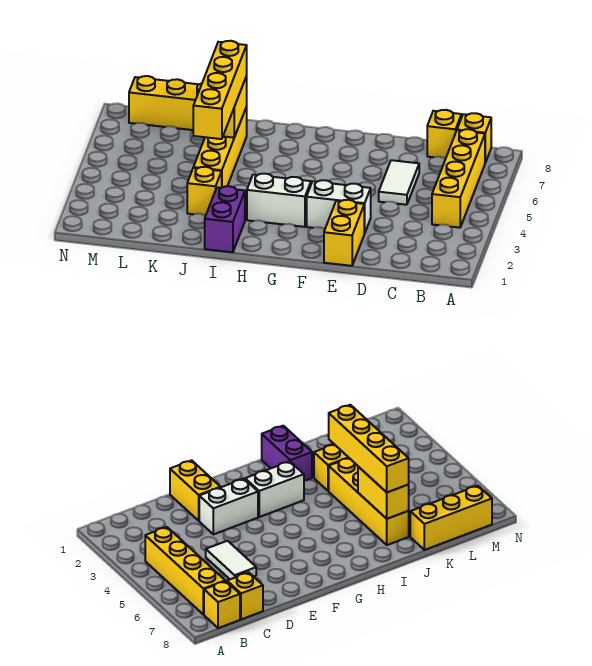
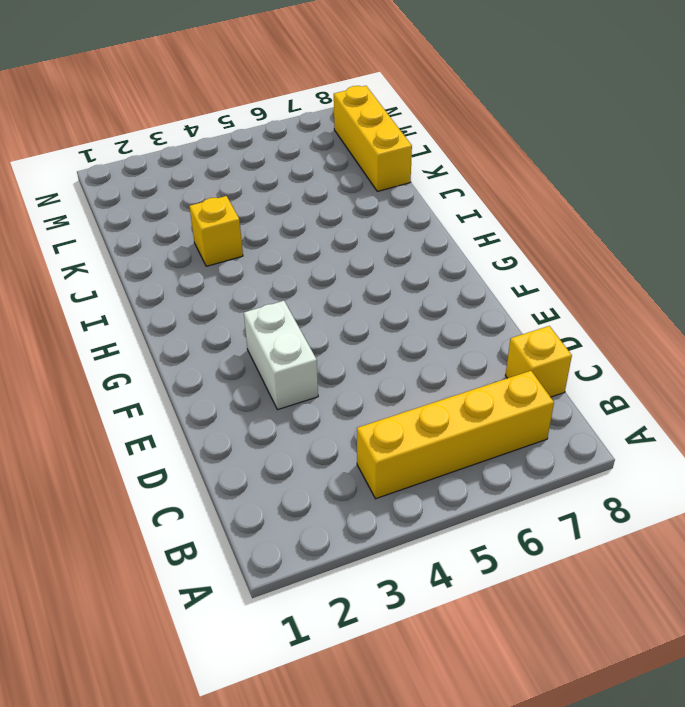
none -> yellow 1x1 brick [457,113,491,163]
none -> white 1x2 tile [379,160,419,205]
none -> yellow 1x2 brick [324,200,364,266]

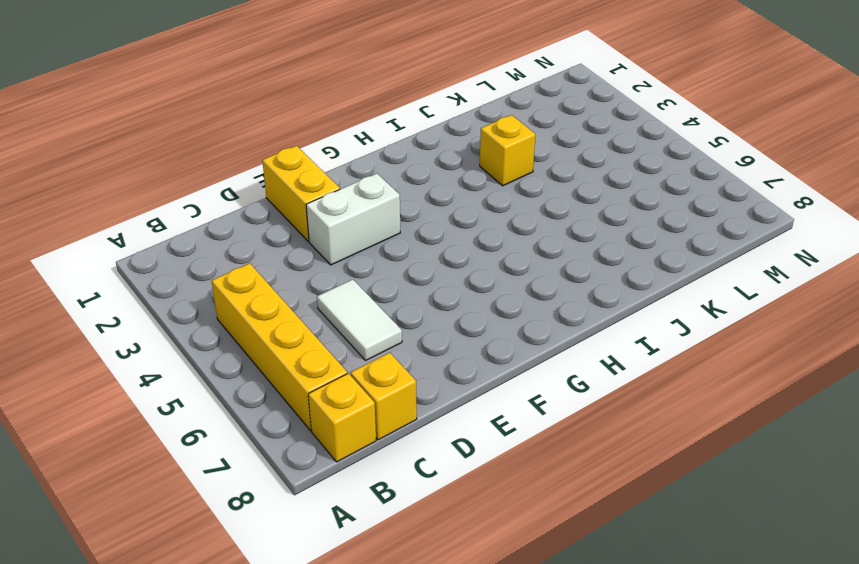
none -> white 1x2 brick [247,174,311,227]
none -> purple 1x2 brick [205,186,245,252]
none -> yellow 1x4 brick [193,107,247,187]

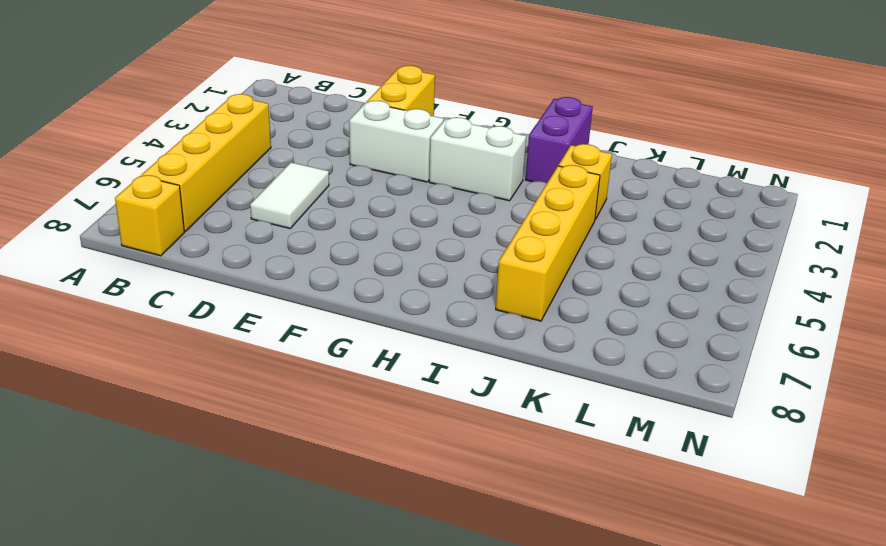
none -> yellow 1x1 brick [427,110,462,159]
none -> yellow 1x3 brick [129,76,202,130]
none -> yellow 1x2 brick [223,76,247,138]

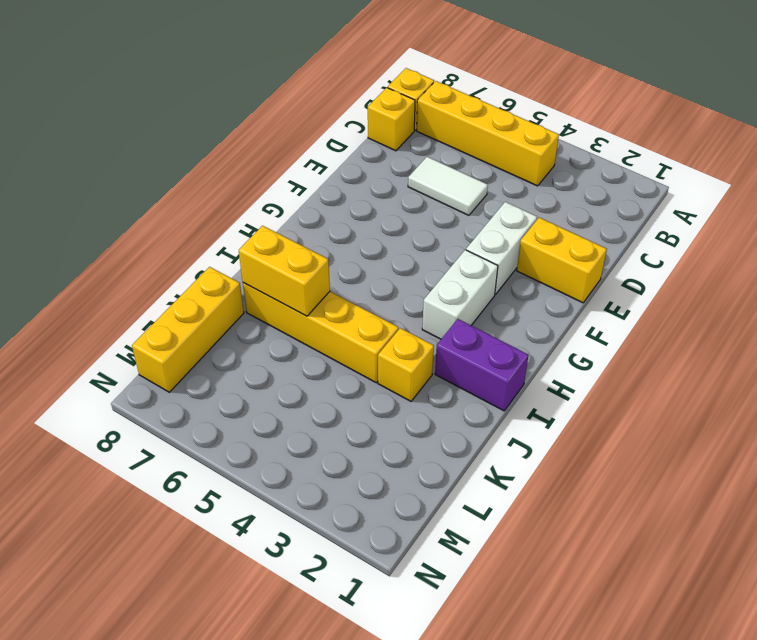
none -> yellow 1x4 brick [193,41,247,139]

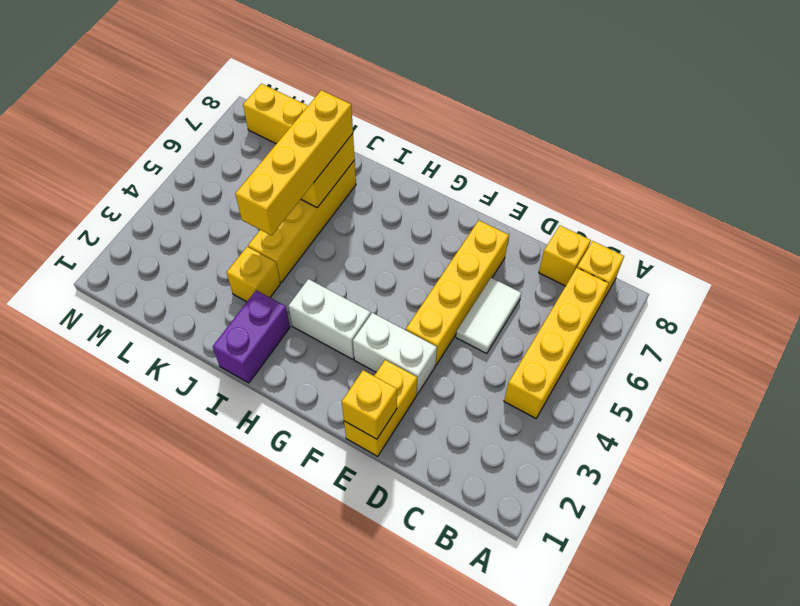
yellow 1x1 brick [342,370,397,439] -> none
yellow 1x4 brick [406,220,509,365] -> none

